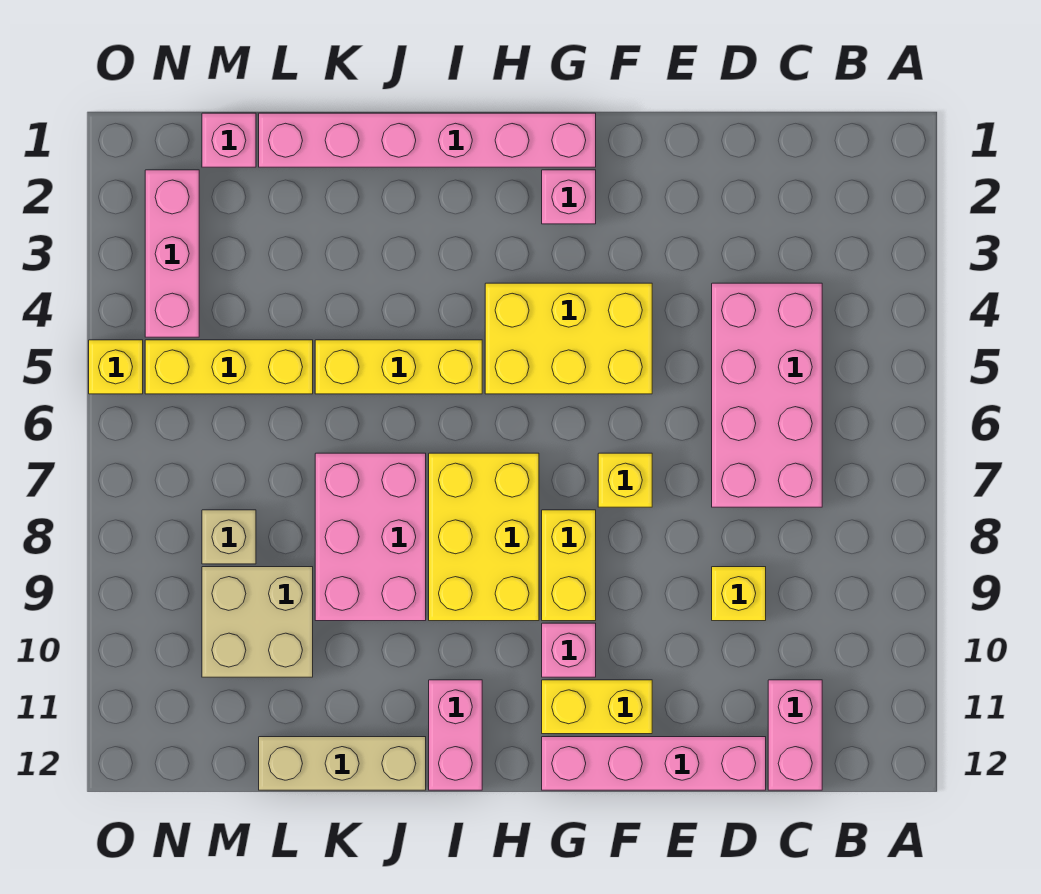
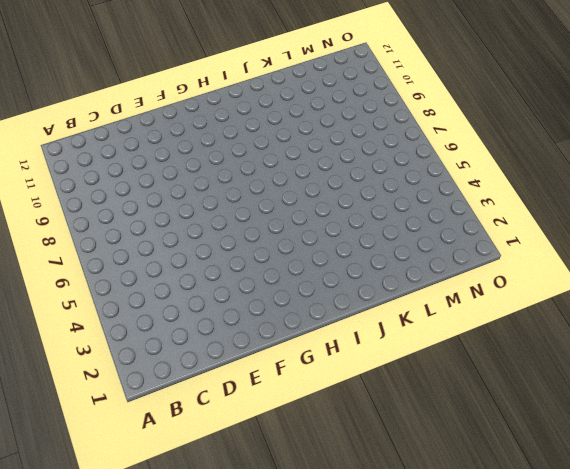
none -> pink 2x4 brick [712,283,822,507]
none -> pink 1x2 brick [768,680,822,790]
none -> yellow 1x1 brick [712,567,766,621]

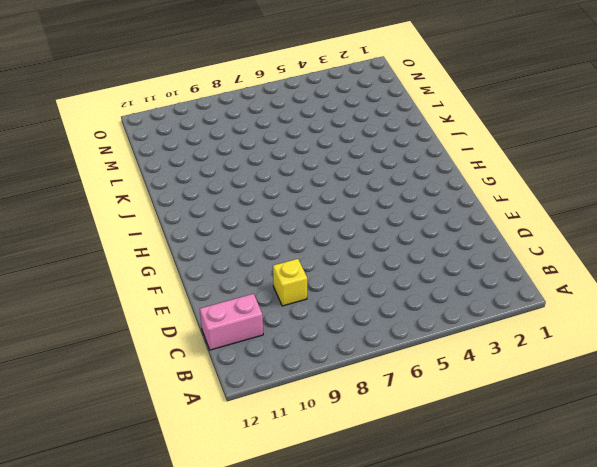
none -> pink 2x4 brick [712,283,822,507]
none -> pink 1x4 brick [542,737,766,790]
none -> yellow 2x3 brick [485,283,652,394]

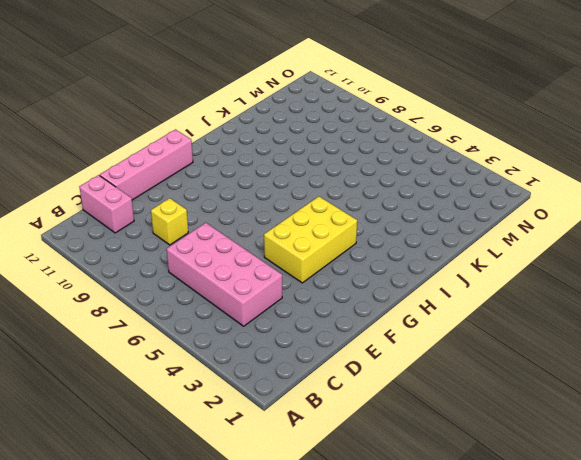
none -> yellow 1x1 brick [598,453,652,507]
none -> yellow 1x2 brick [542,680,652,734]
none -> pink 1x6 brick [259,113,596,167]

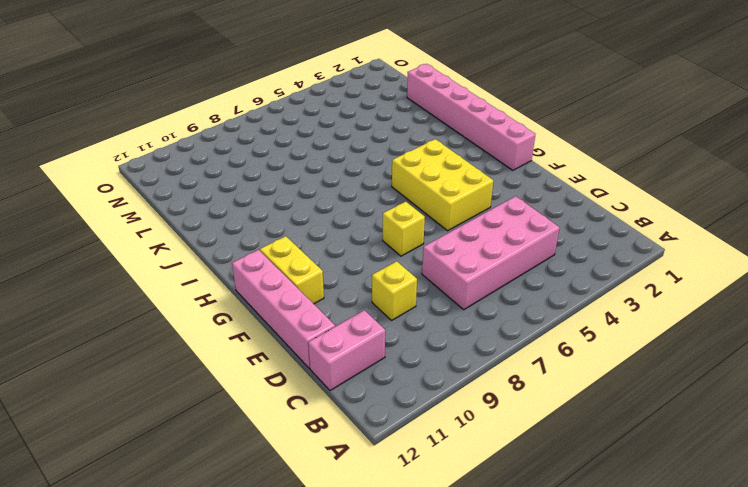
none -> pink 1x1 brick [542,170,596,224]
none -> yellow 1x2 brick [542,510,596,621]
none -> pink 1x1 brick [542,623,596,677]

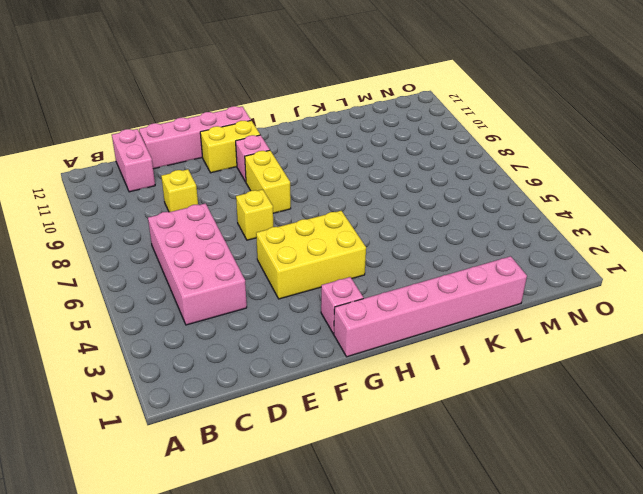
none -> yellow 2x3 brick [429,453,539,621]
none -> yellow 1x3 brick [315,340,482,394]
none -> pink 1x2 brick [429,680,482,790]

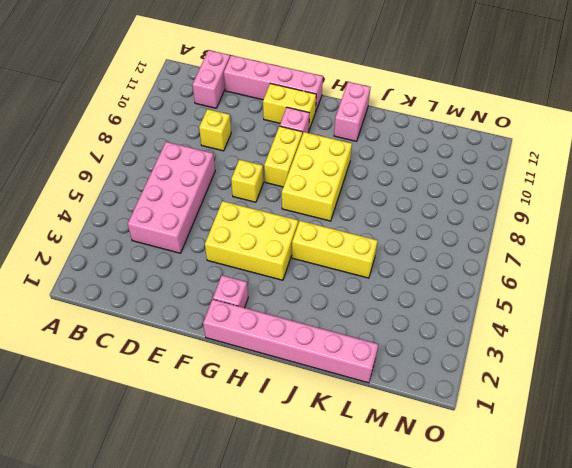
none -> pink 2x3 brick [315,453,426,621]
none -> tan 1x3 brick [259,737,426,790]
none -> yellow 1x3 brick [145,340,313,394]

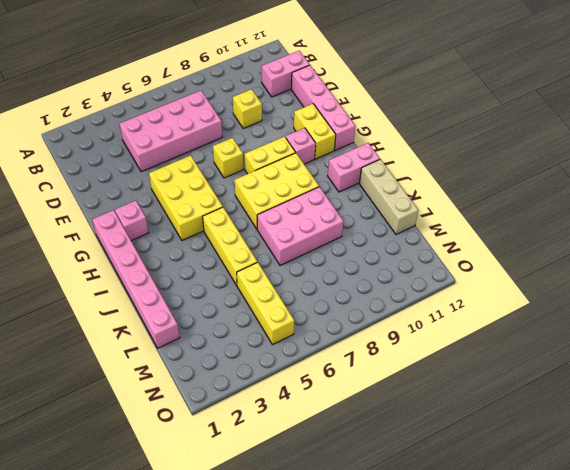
none -> tan 2x2 brick [202,567,313,677]
none -> pink 1x1 brick [202,113,256,167]
none -> tan 1x1 brick [202,510,256,564]

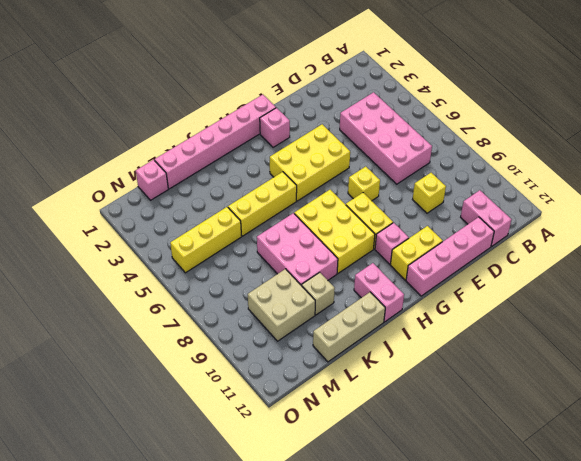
tan 1x1 brick [302,272,335,315] -> tan 1x1 brick moved to [202,510,256,564]
none -> pink 1x3 brick [145,170,199,337]
none -> yellow 1x1 brick [89,340,143,394]

